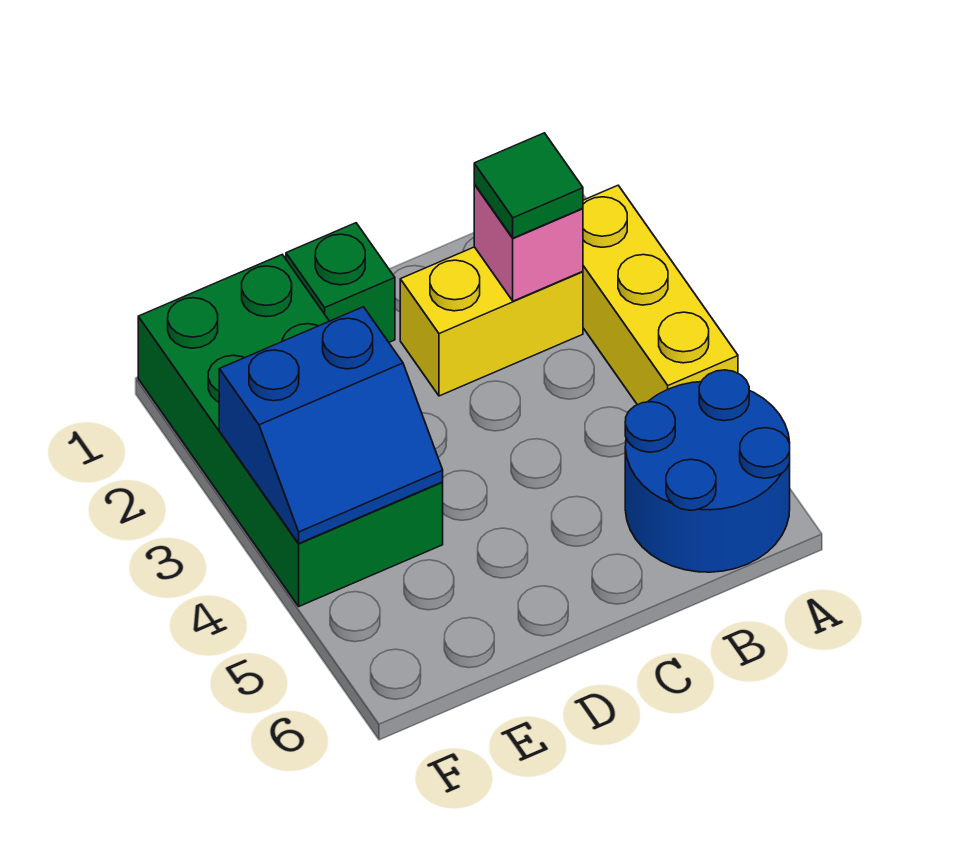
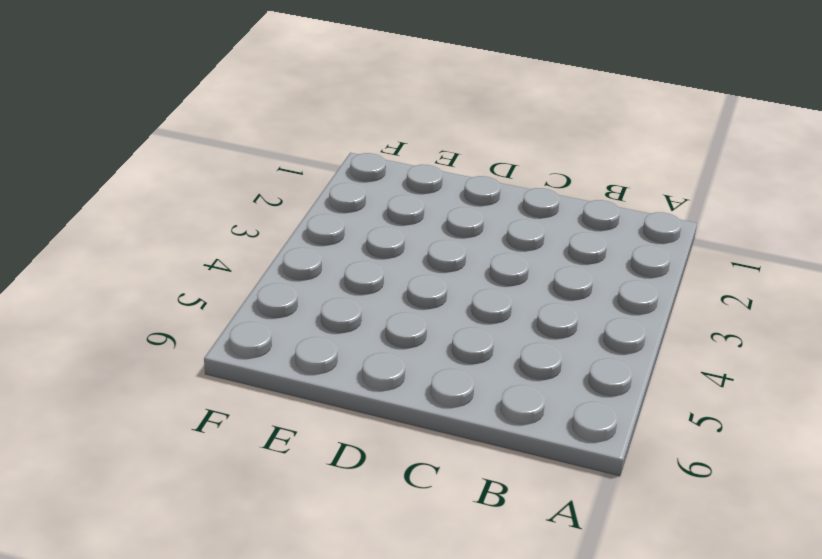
none -> yellow 1x3 brick [583,186,738,405]
none -> blue 2x2 round brick [625,370,790,572]

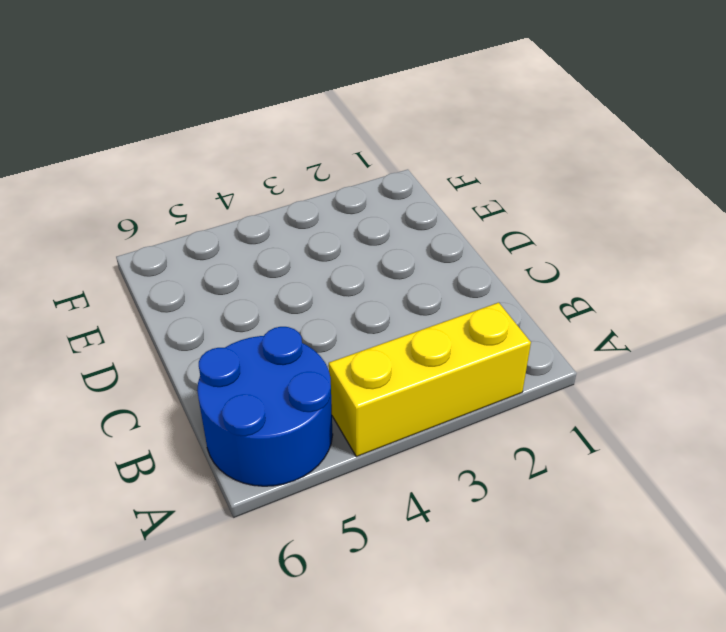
none -> yellow 1x2 brick [400,247,583,396]
none -> green 1x1 brick [286,223,395,342]

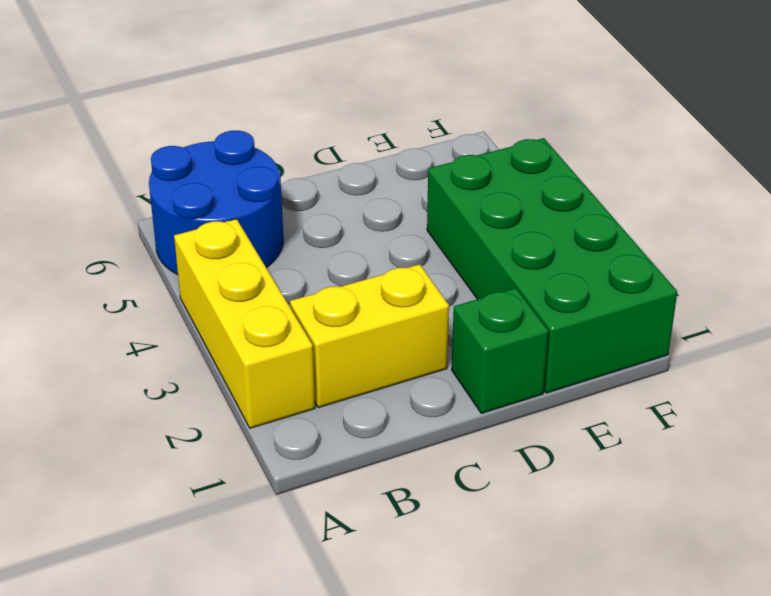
none -> pink 1x1 brick [474,184,583,301]
none -> blue 2x2 slope [219,307,443,543]

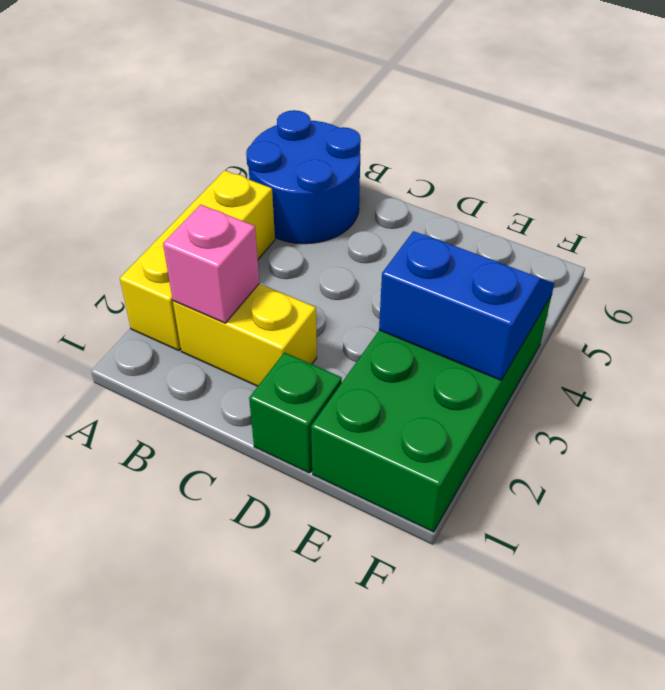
none -> green 1x1 tile [474,133,583,238]

